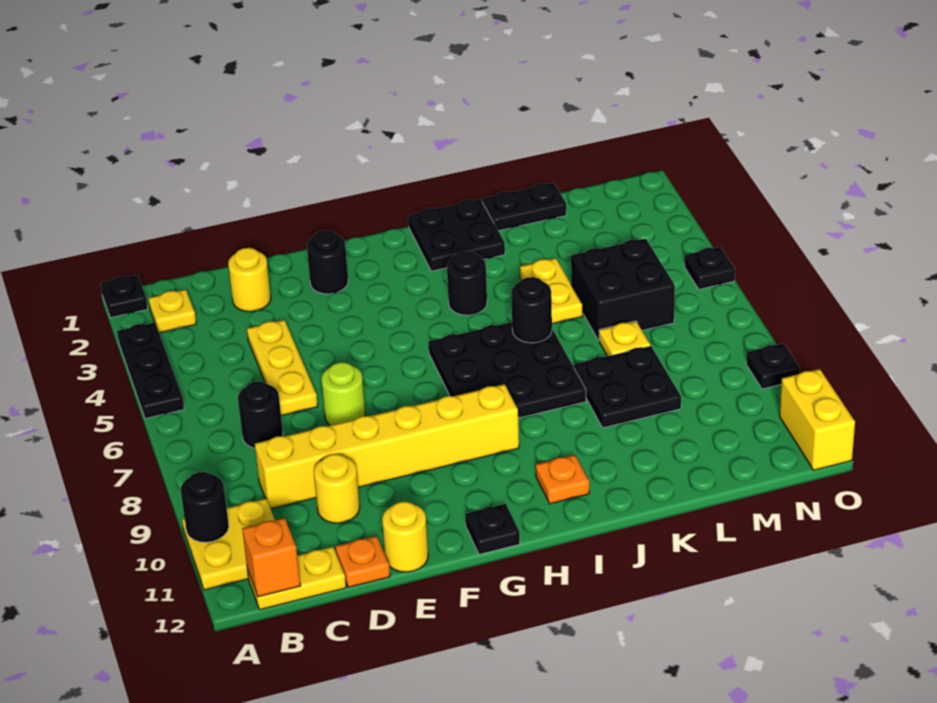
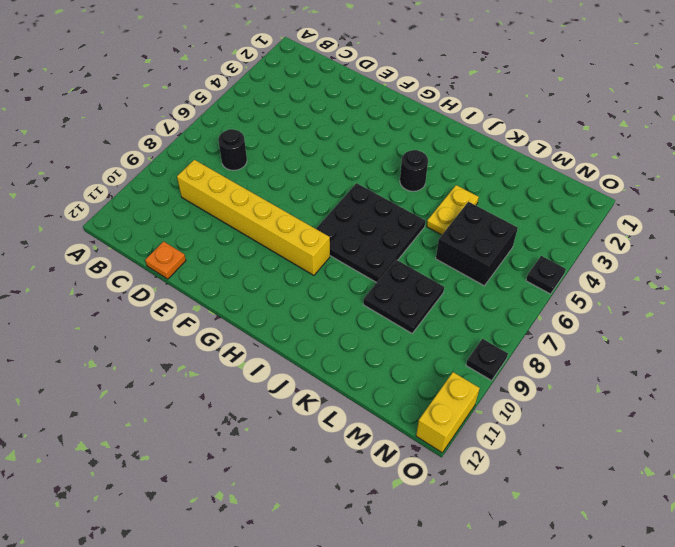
none -> black 1x1 plate [101,275,148,318]
none -> black 1x3 plate [117,323,184,419]
none -> yellow 2x2 plate [182,499,275,590]
none -> yellow 1x1 plate [149,290,196,333]

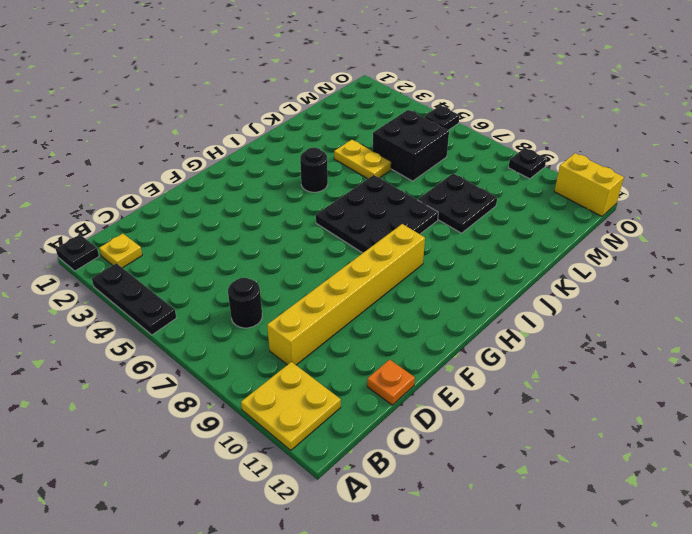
none -> yellow 1x2 plate [247,547,346,610]
none -> yellow 1x1 round brick [228,248,271,312]
none -> yellow 1x3 plate [247,320,318,416]
none -> yellow 1x1 round brick [314,454,360,523]

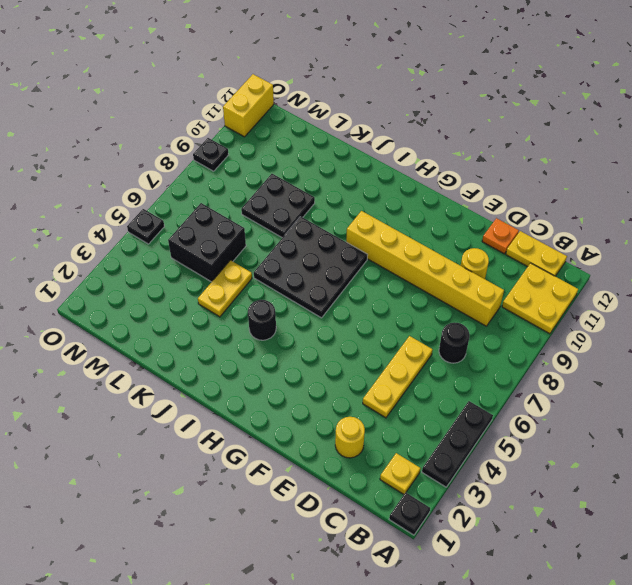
none -> lime 1x1 round brick [321,362,365,425]
none -> yellow 1x1 round brick [382,502,428,572]
none -> black 1x1 round brick [307,230,348,294]
none -> black 1x1 plate [465,504,520,554]

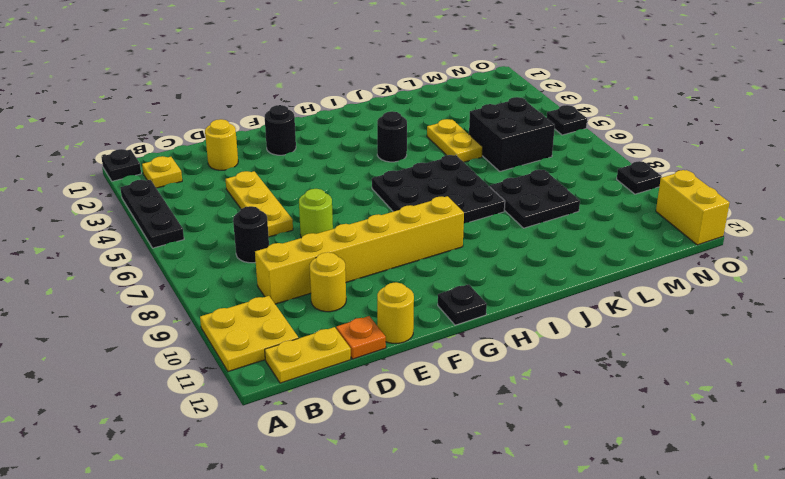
none -> black 2x2 plate [408,199,505,271]
none -> orange 1x1 plate [536,455,589,504]
none -> black 1x2 plate [482,183,566,231]
none -> yellow 1x1 plate [599,321,650,356]

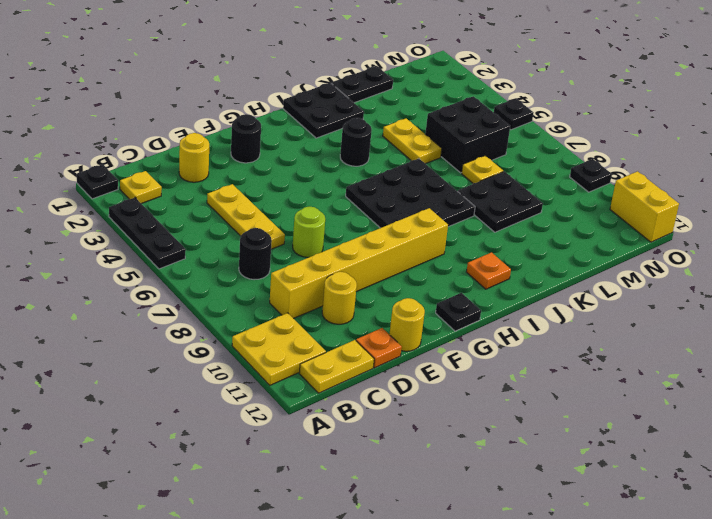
none -> black 1x1 round brick [181,472,229,542]
none -> orange 1x1 brick [242,518,300,597]
none -> black 1x1 round brick [511,277,552,343]

